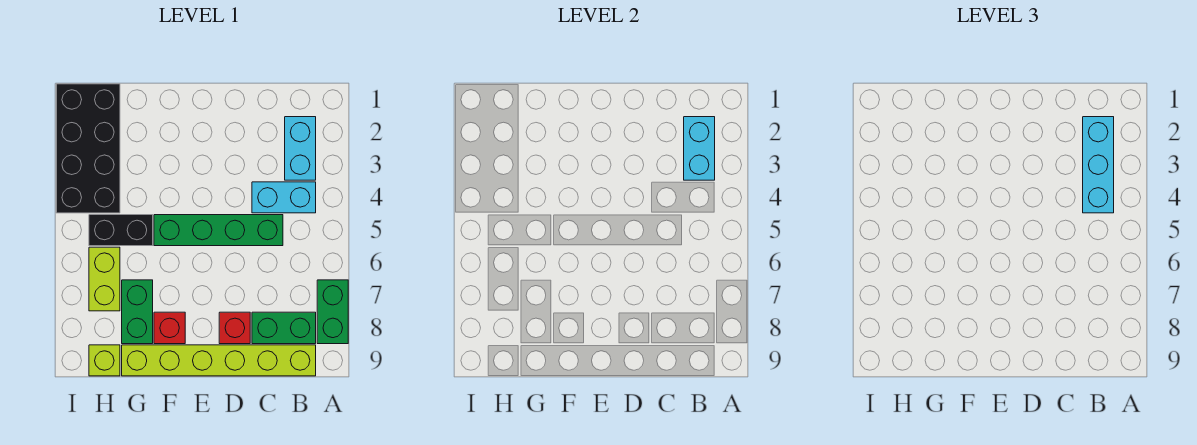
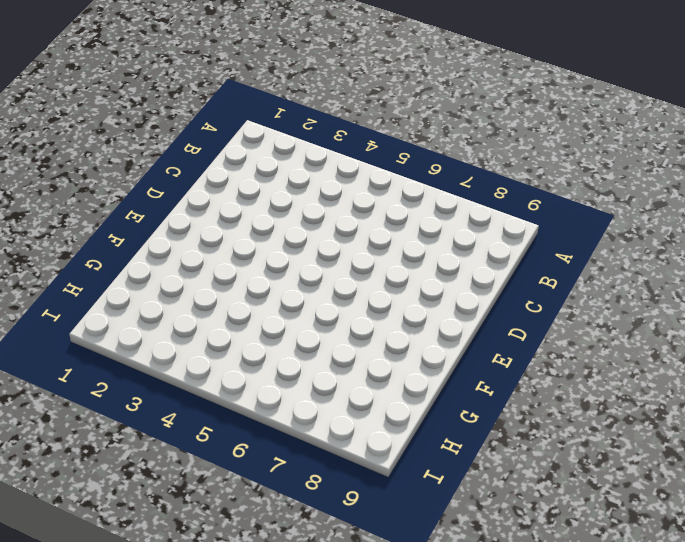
none -> green 1x2 brick [317,280,348,344]
none -> cyan 1x2 brick [285,117,316,180]
none -> cyan 1x2 brick [252,182,316,213]

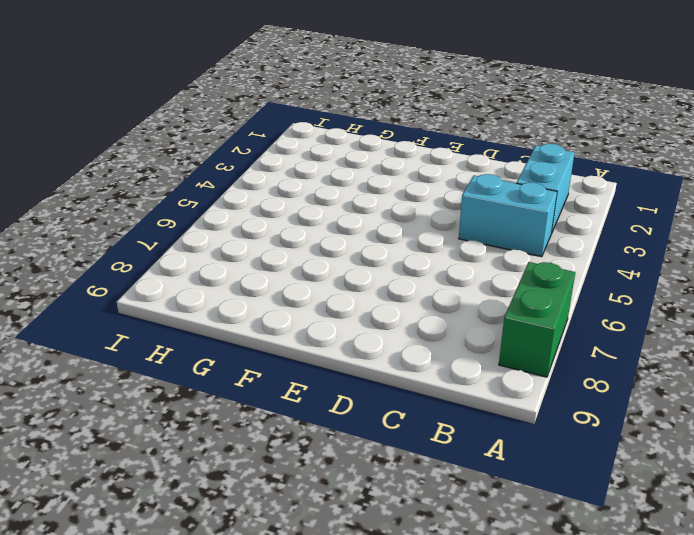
none -> green 1x2 brick [252,312,316,344]
none -> lime 1x6 brick [122,345,316,376]
none -> green 1x4 brick [154,215,283,246]

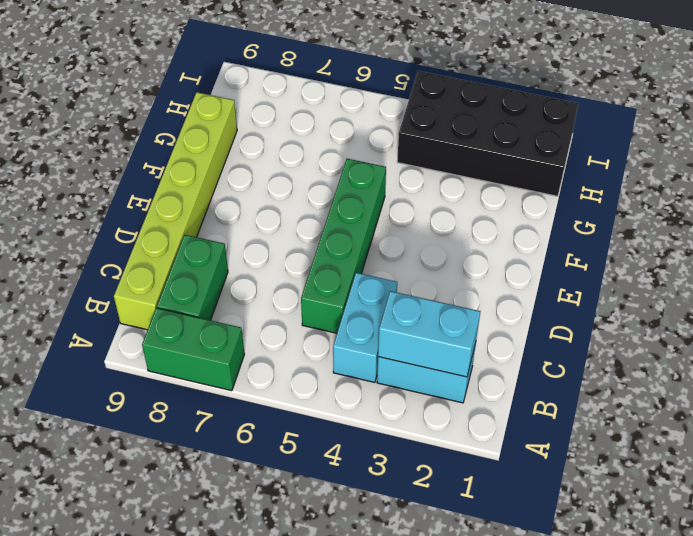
none -> red 1x1 brick [219,312,250,344]
none -> red 1x1 brick [154,312,185,344]
none -> black 1x2 brick [89,215,153,246]

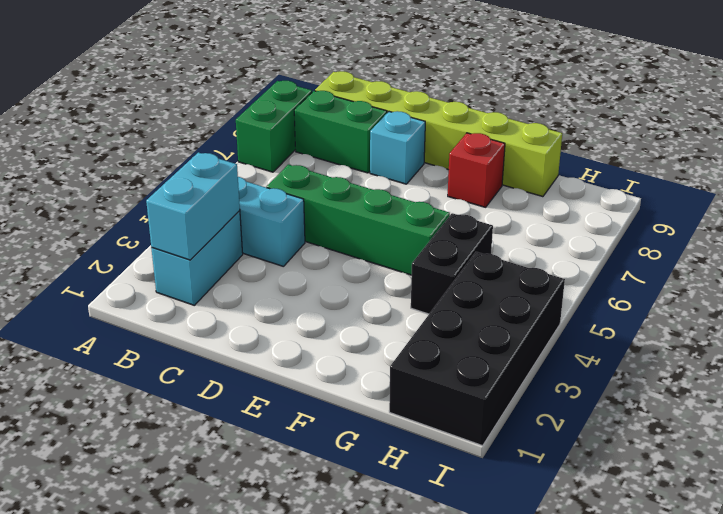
cyan 1x1 brick [370,111,425,184] -> red 1x1 brick [219,312,250,344]
black 1x2 brick [411,213,493,314] -> black 1x2 brick turned to [89,215,153,246]
none -> green 1x2 brick [122,280,153,344]
none -> lime 1x2 brick [89,247,120,311]
none -> lime 1x1 brick [89,345,120,376]

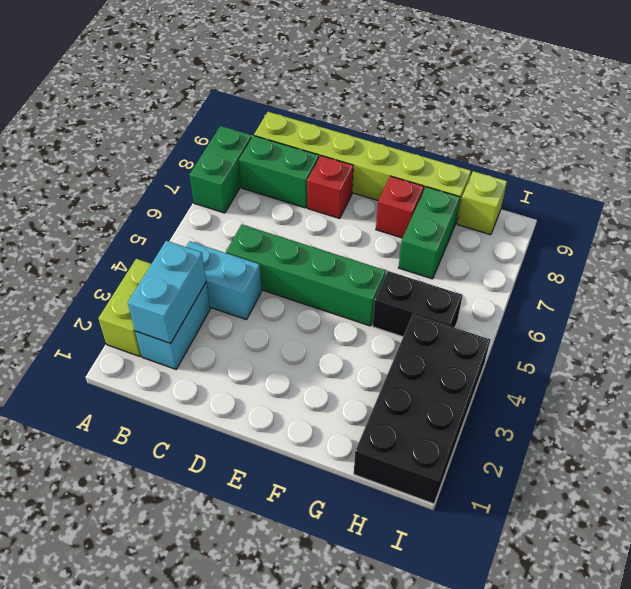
lime 1x2 brick [98,259,151,356] -> lime 1x2 brick moved to [89,247,120,311]
none -> cyan 1x3 brick [1083,117,1114,213]

